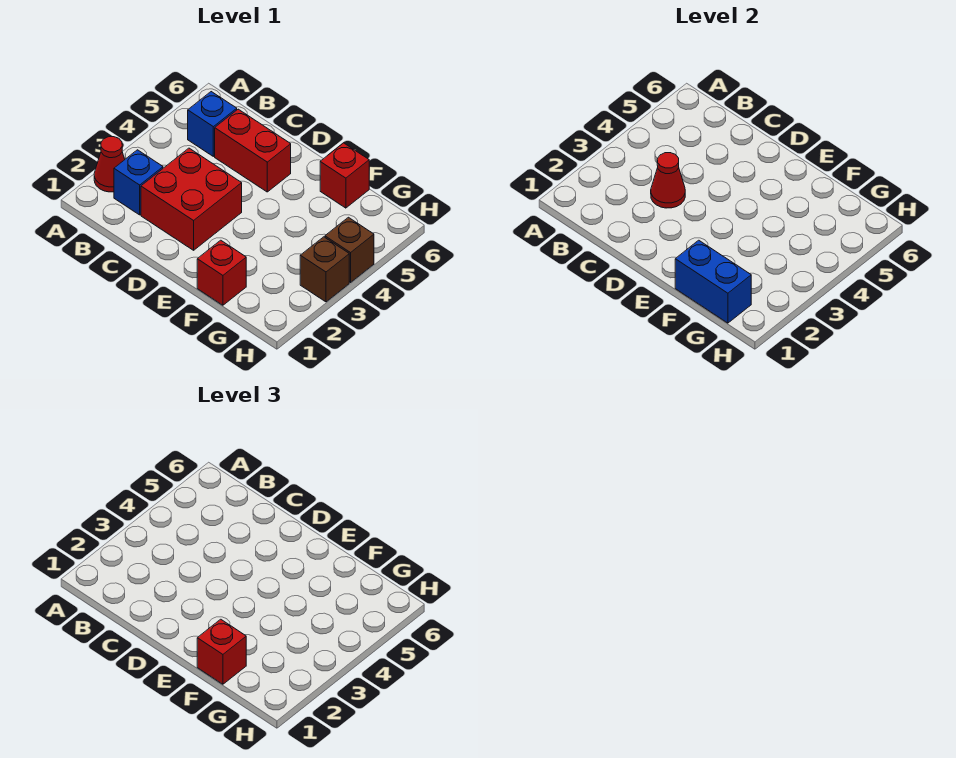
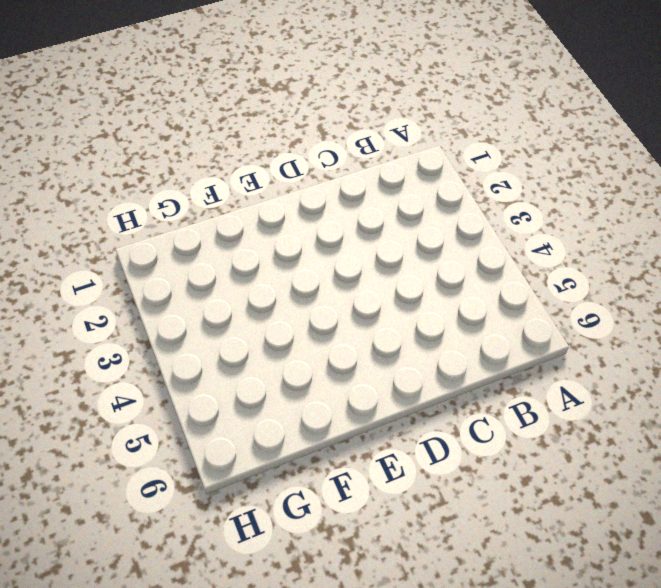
none -> red 1x1 cone [94,137,125,192]
none -> blue 1x1 brick [114,150,163,215]
none -> blue 1x1 brick [188,92,237,156]

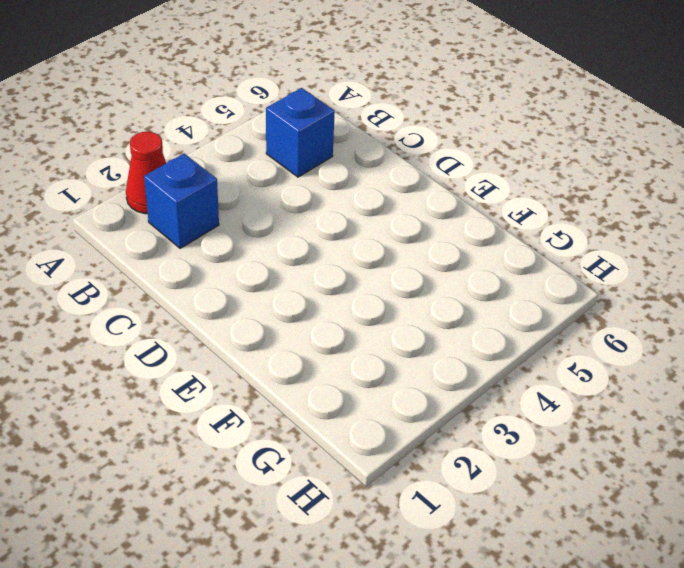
none -> red 2x2 brick [141,148,242,250]
none -> red 1x2 brick [215,109,291,192]
none -> red 1x1 brick [197,240,246,305]

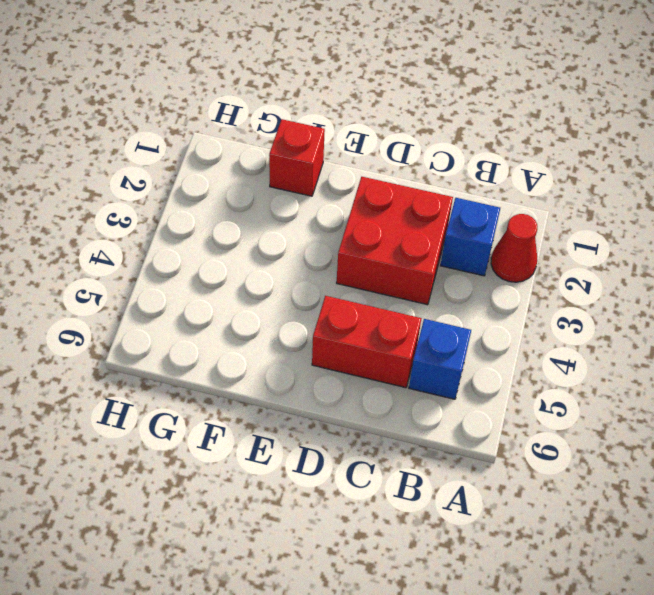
none -> red 1x1 brick [320,143,369,208]
none -> brown 1x1 brick [300,237,349,302]
none -> brown 1x1 brick [325,217,374,282]

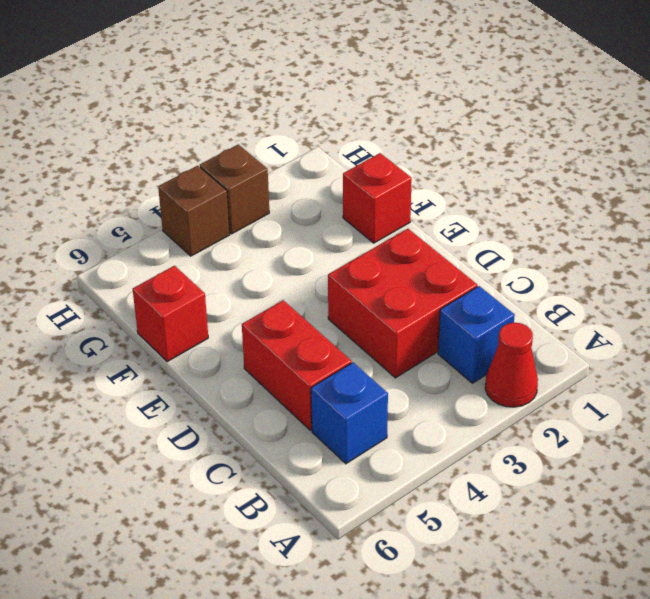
none -> red 1x1 cone [651,153,685,208]
none -> blue 1x2 brick [675,240,751,323]
none -> red 1x1 brick [197,619,246,684]

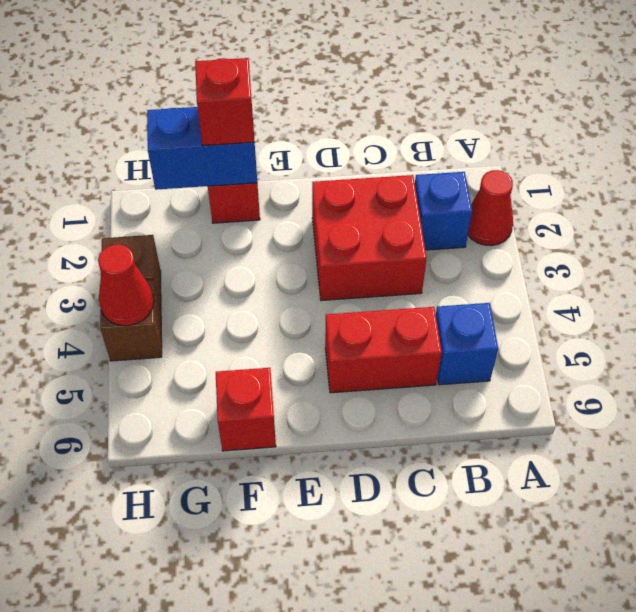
red 1x1 cone [98,245,154,326] -> red 1x1 cone moved to [651,153,685,208]

